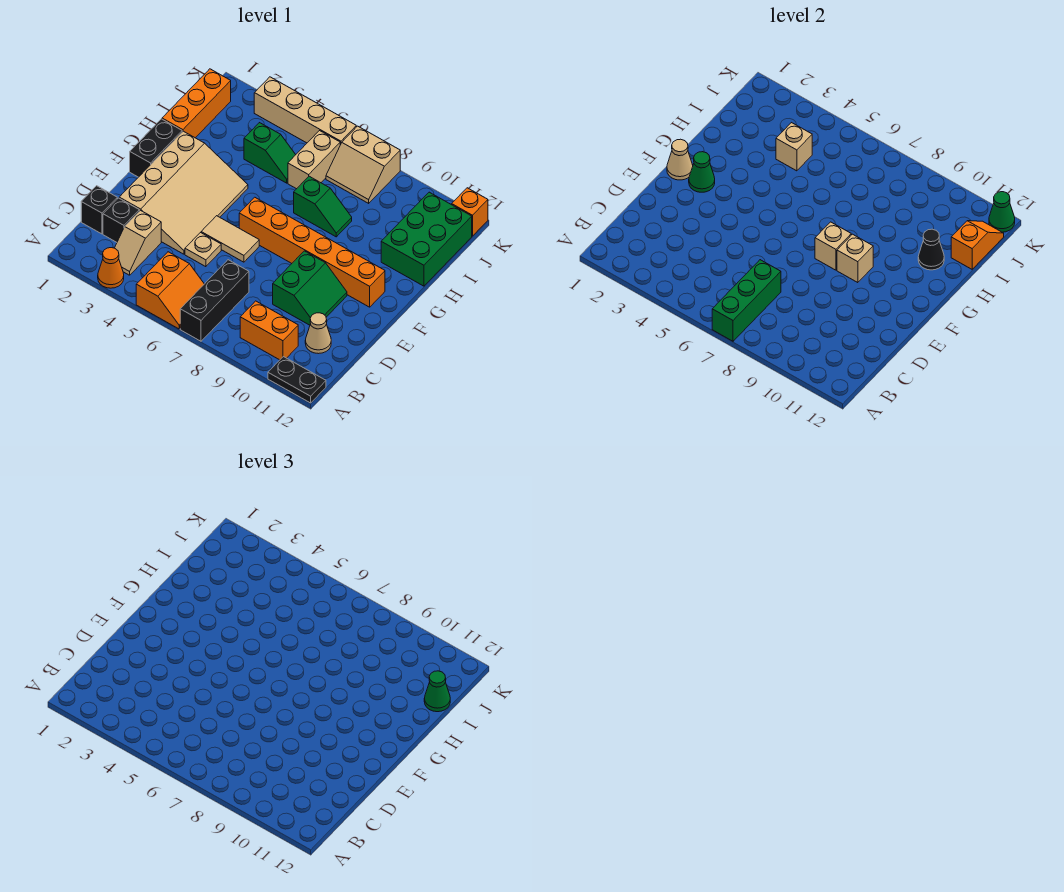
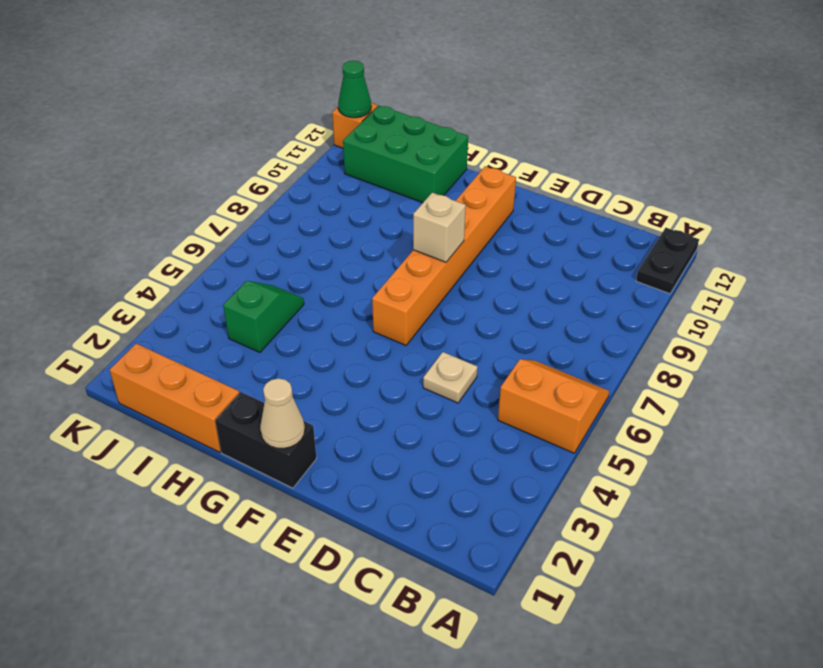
none -> orange 1x1 cone [98,248,124,288]
none -> black 1x3 brick [180,260,249,341]
none -> tan 1x2 slope [115,210,161,275]
none -> orange 1x2 brick [240,301,298,360]

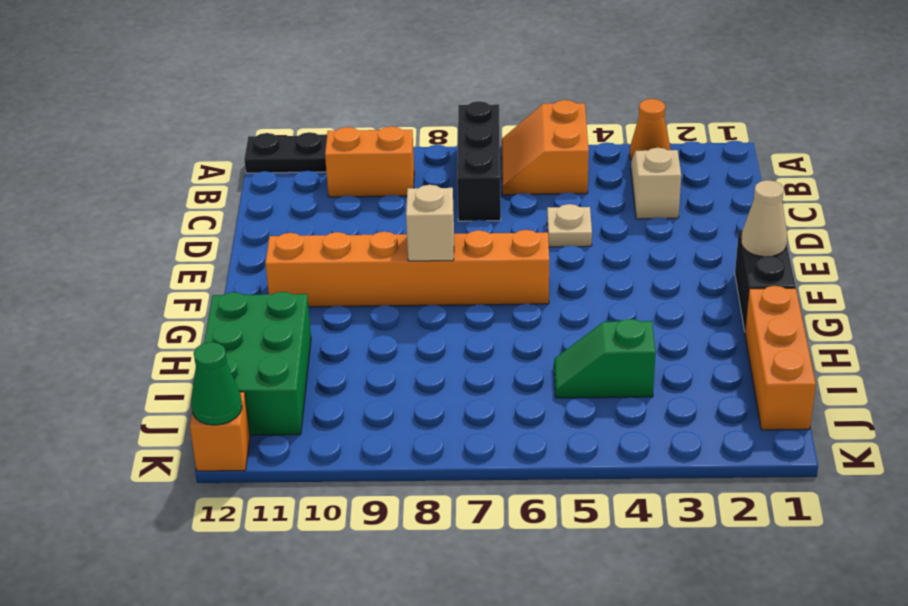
none -> black 1x1 brick [81,186,117,234]
none -> black 1x1 brick [103,198,139,242]
none -> tan 1x1 cone [305,313,331,354]
none -> tan 3x4 slope [119,131,248,254]

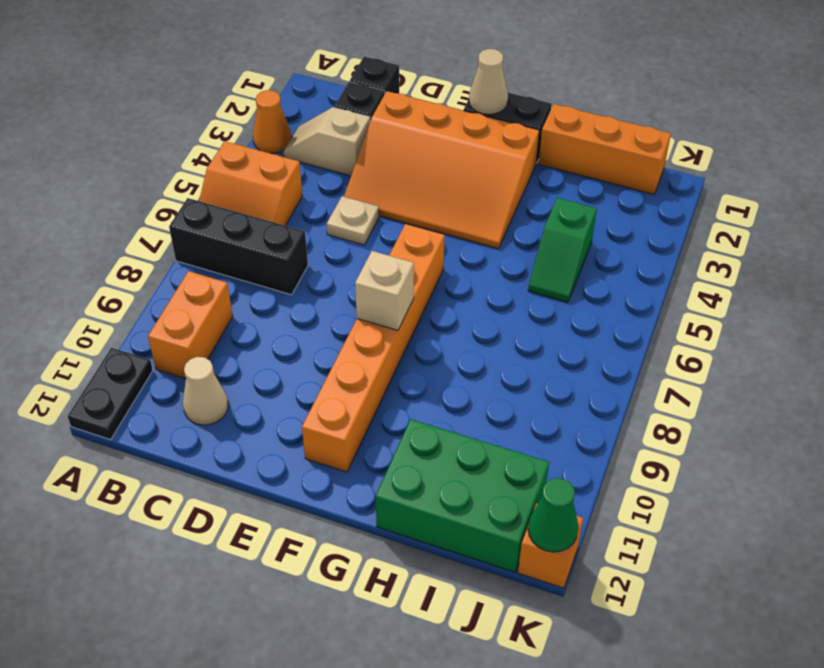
orange 3x4 slope [344,91,539,249] -> tan 3x4 slope [119,131,248,254]
none -> green 2x2 slope [273,251,347,325]
none -> tan 1x2 tile [201,216,259,262]
none -> green 1x2 slope [294,176,352,237]
none -> tan 1x2 brick [288,131,340,189]

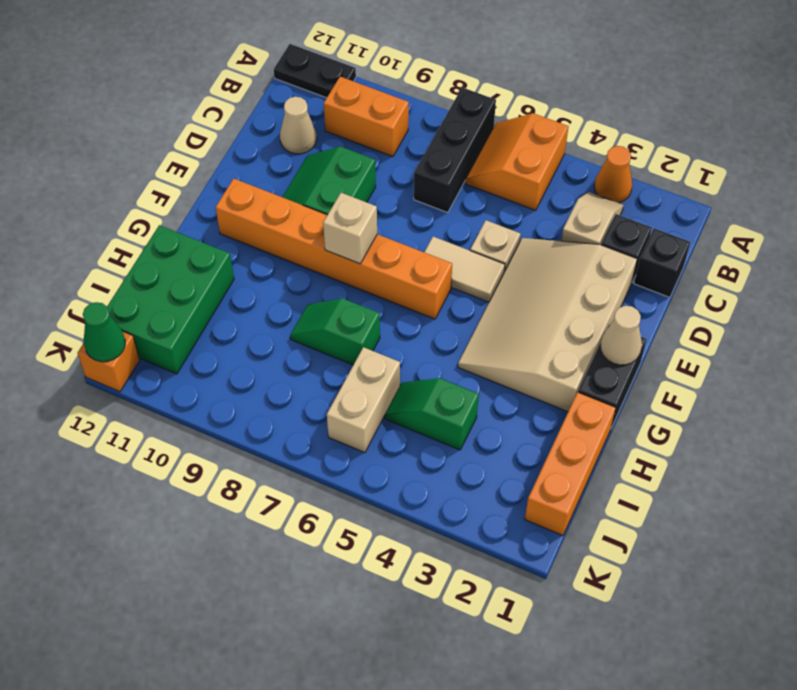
none -> tan 2x2 slope [326,126,400,203]
none -> tan 1x4 brick [254,77,356,145]
none -> green 1x3 brick [712,260,781,341]
none -> green 1x1 cone [689,152,715,192]

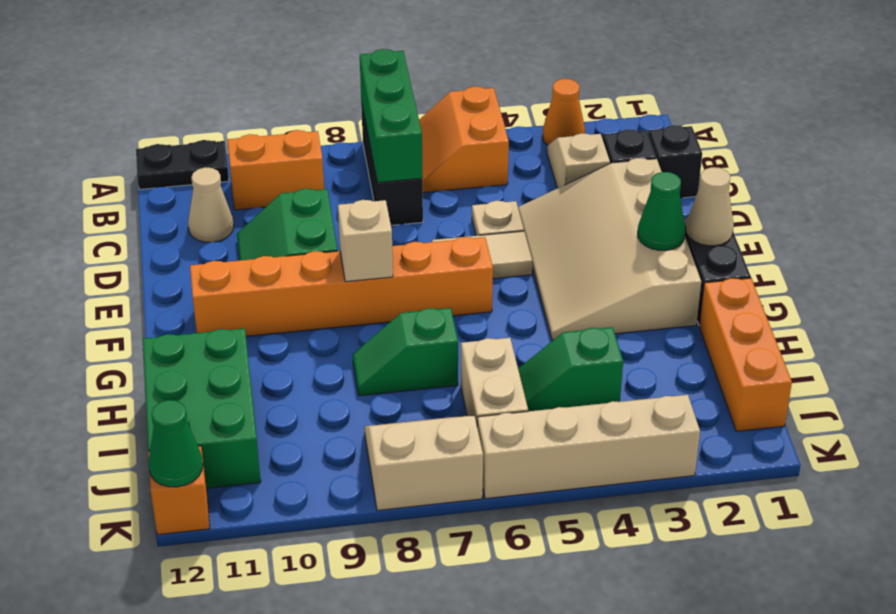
none -> tan 1x1 brick [837,234,873,283]
none -> black 1x1 cone [918,229,944,270]
none -> tan 1x1 brick [776,123,812,171]
none -> orange 1x2 slope [951,221,1004,269]

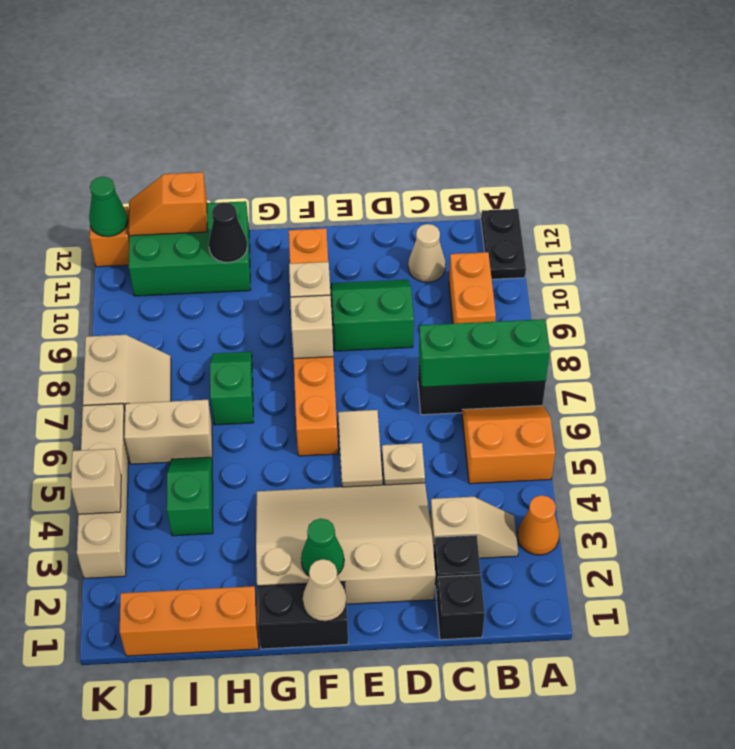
tan 1x1 brick [71,449,121,514] -> tan 1x1 brick moved to [776,123,812,171]
none -> green 1x1 cone [424,671,450,712]

